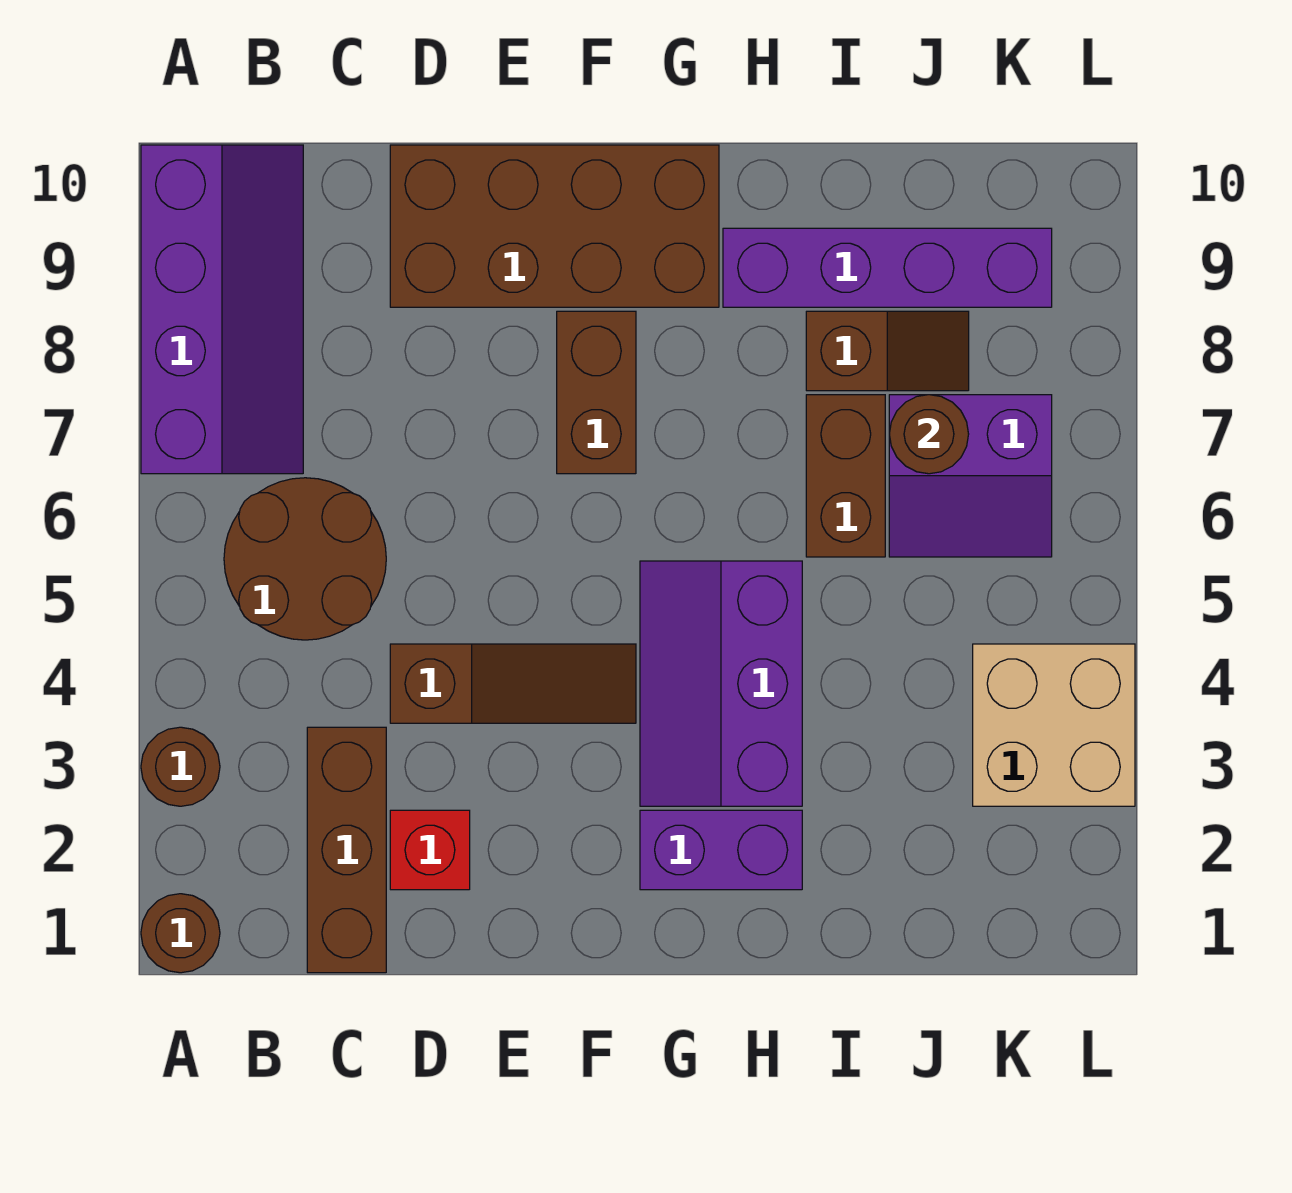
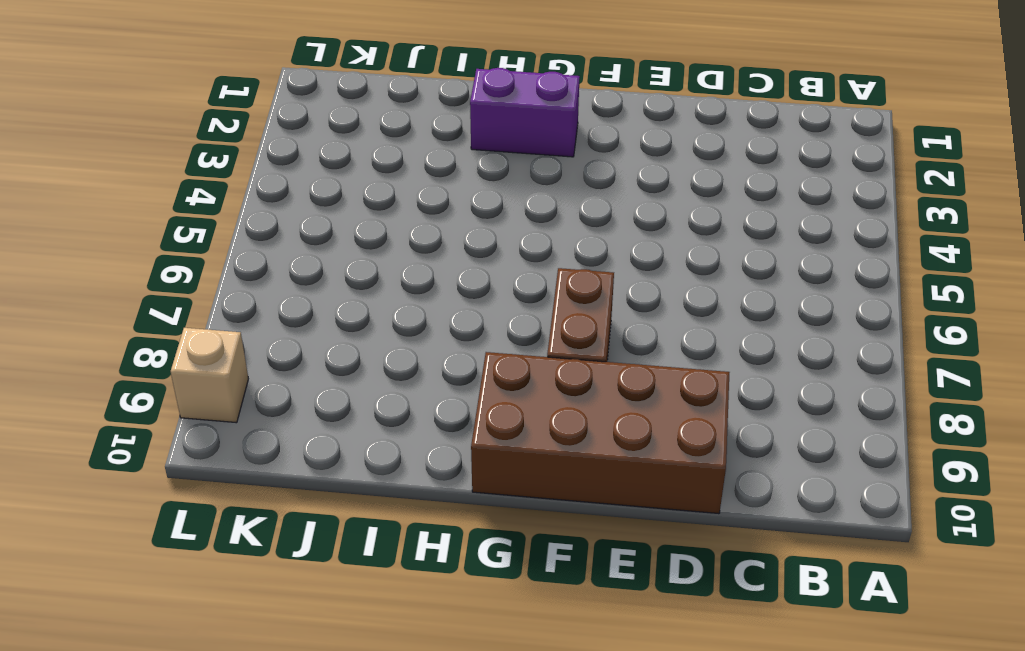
tan 1x1 brick [171,328,248,423] -> none
none -> brown 1x1 round brick [141,894,220,973]
none -> brown 1x1 round brick [141,727,220,806]
none -> purple 2x4 slope [141,145,303,474]

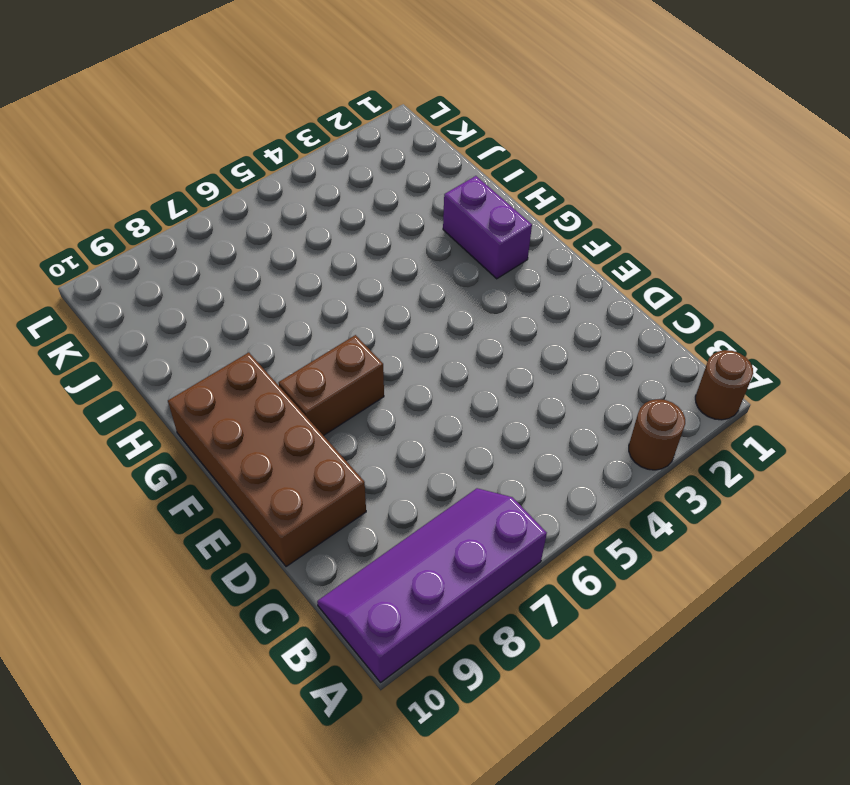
none -> brown 2x2 round brick [224,478,386,640]
none -> brown 1x3 brick [307,727,386,973]
none -> red 1x1 brick [390,810,470,890]

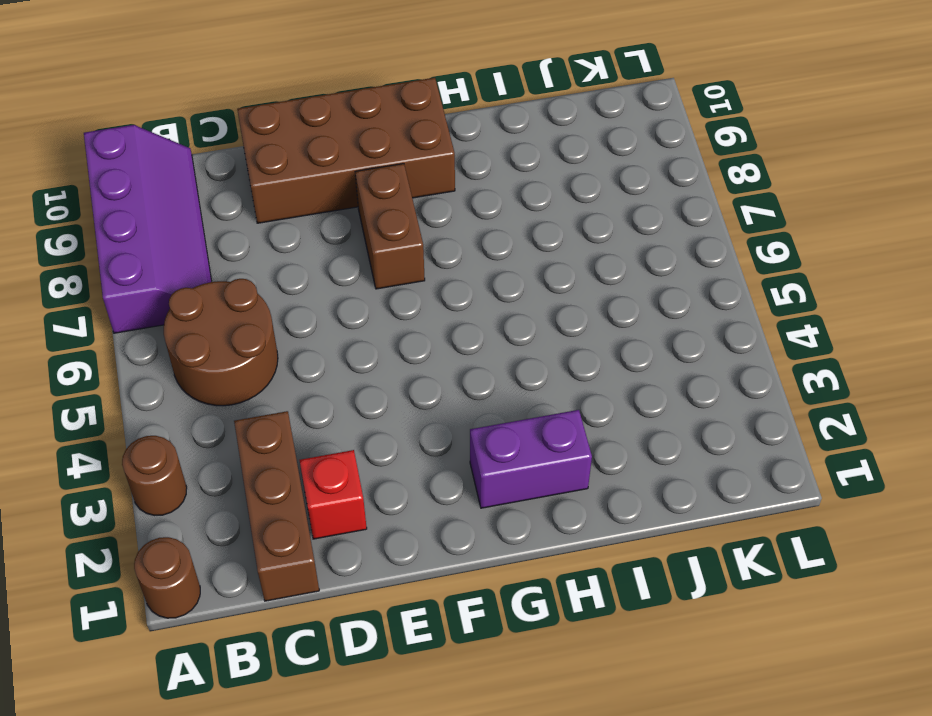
none -> brown 1x3 slope [390,644,636,723]
none -> purple 2x3 slope [640,561,802,806]
none -> purple 1x4 brick [723,228,1052,307]

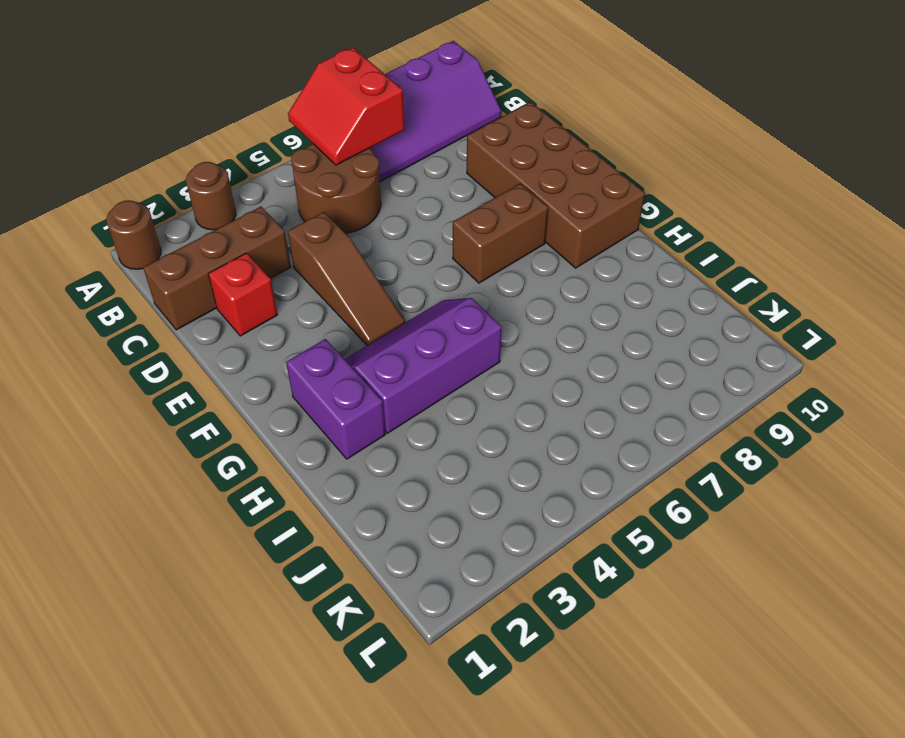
red 2x2 slope [288,47,404,165] -> none
none -> purple 1x4 brick [723,228,1052,307]
none -> brown 1x2 brick [806,395,885,557]
none -> brown 1x2 slope [806,311,969,391]

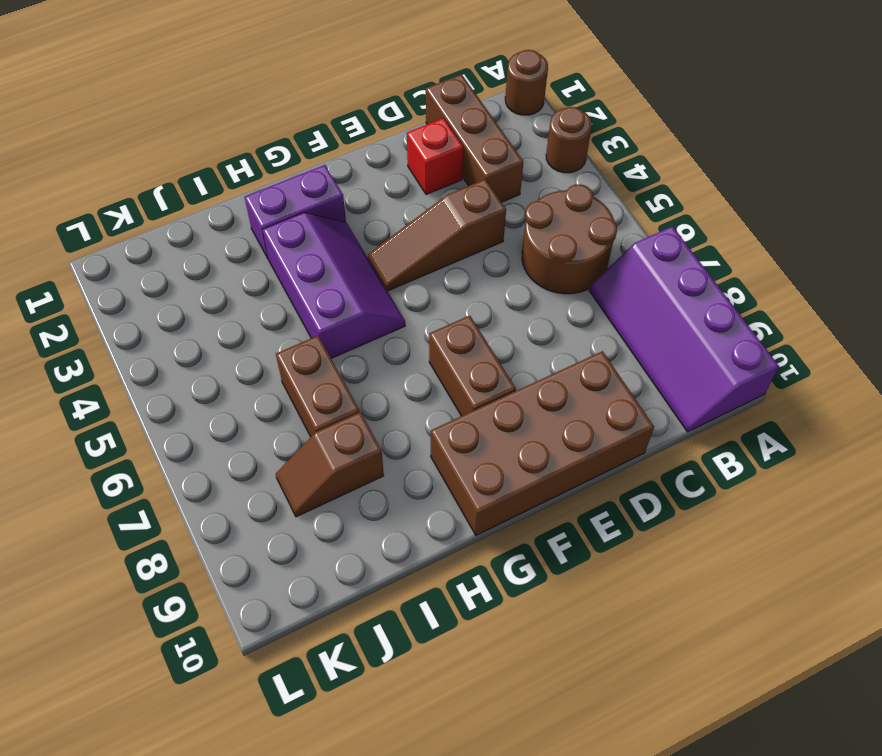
none -> purple 1x4 brick [723,228,1052,307]
none -> purple 2x2 slope [889,395,1052,557]
none -> tan 2x2 brick [973,644,1135,806]

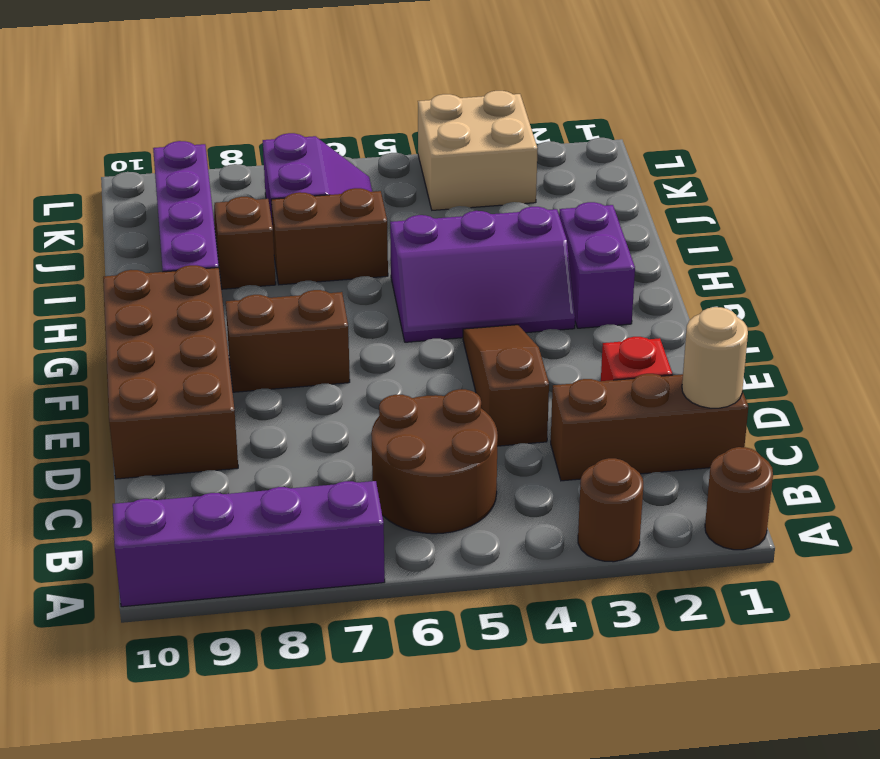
tan 1x1 round brick [682,307,748,408] -> none
none -> brown 1x1 round brick [889,395,969,474]

